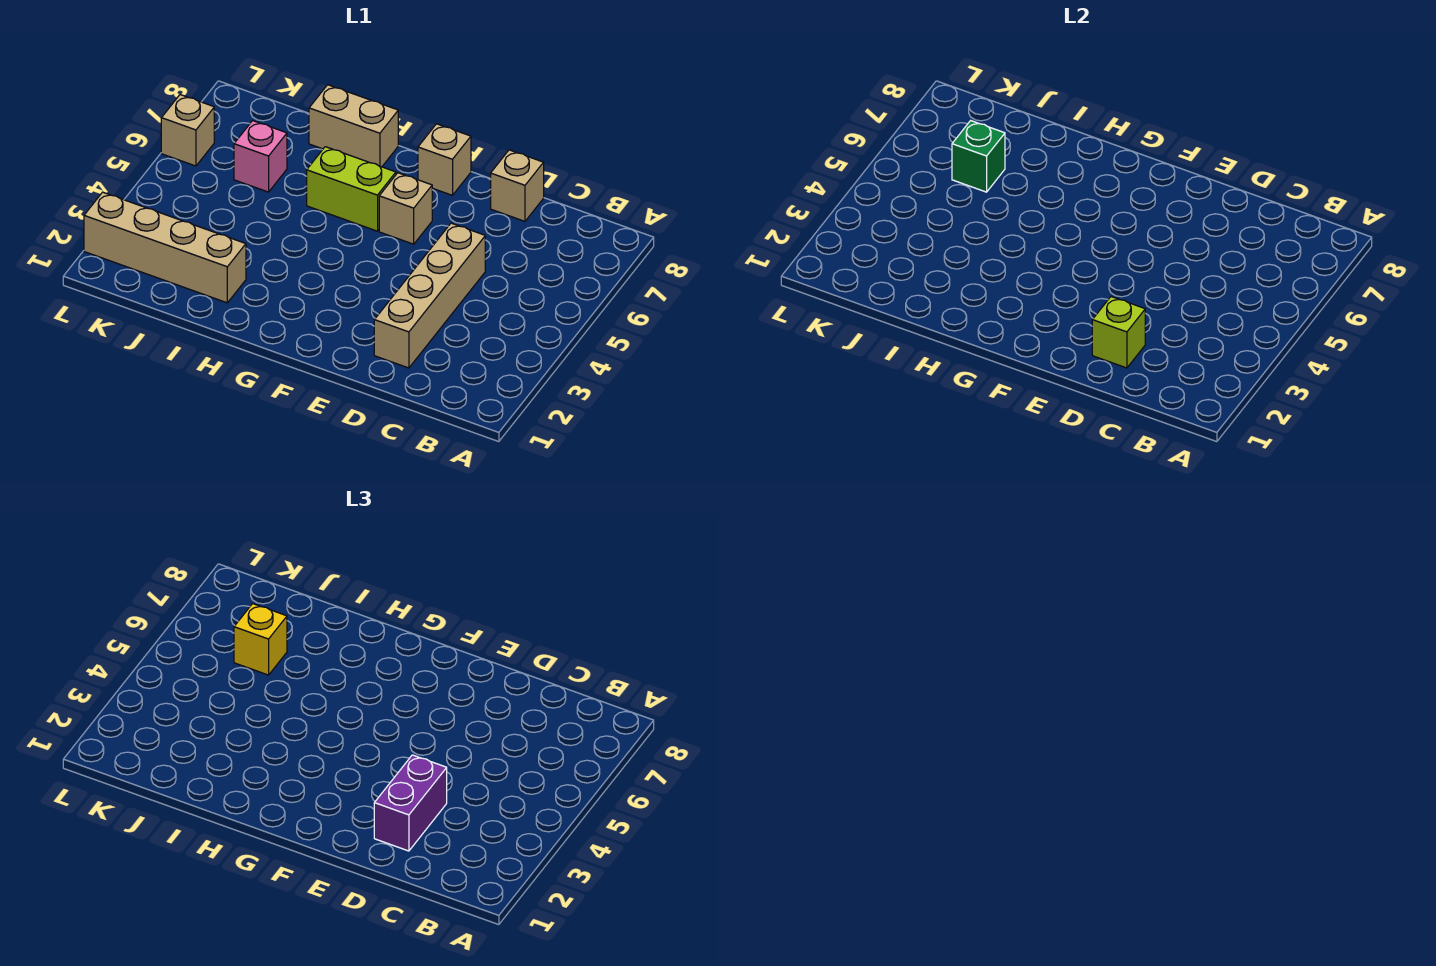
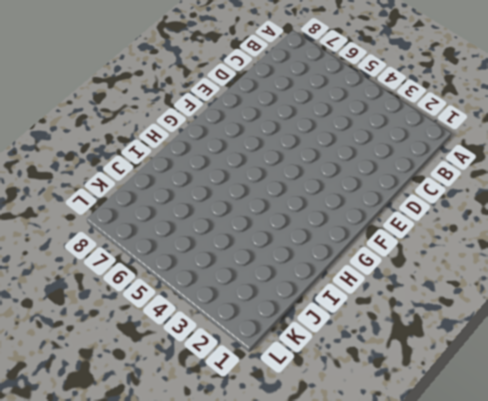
none -> tan 1x4 brick [374,223,485,368]
none -> tan 1x1 brick [491,150,544,221]
none -> tan 1x1 brick [379,173,432,244]

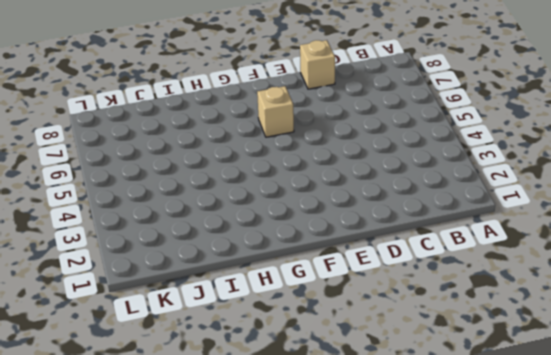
none -> tan 1x4 brick [374,223,485,368]
none -> tan 1x1 brick [418,124,471,195]
none -> lime 1x2 brick [307,147,396,231]

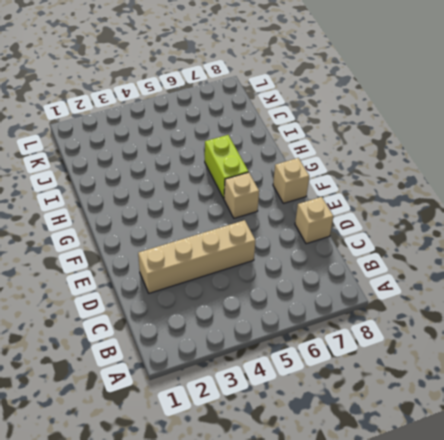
none -> tan 1x2 brick [309,85,398,167]
none -> tan 1x4 brick [84,192,246,303]
none -> pink 1x1 brick [234,121,287,192]

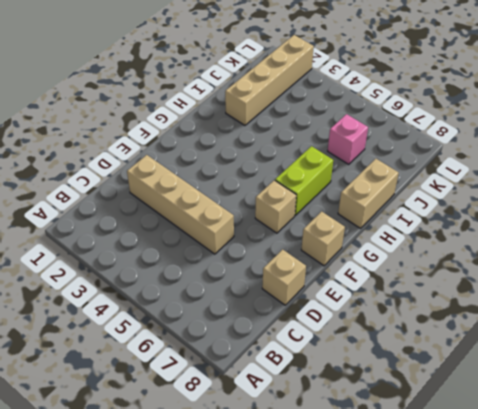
none -> tan 1x1 brick [161,95,214,166]
none -> lime 1x1 brick [1092,297,1145,368]
none -> green 1x1 brick [952,121,1005,192]

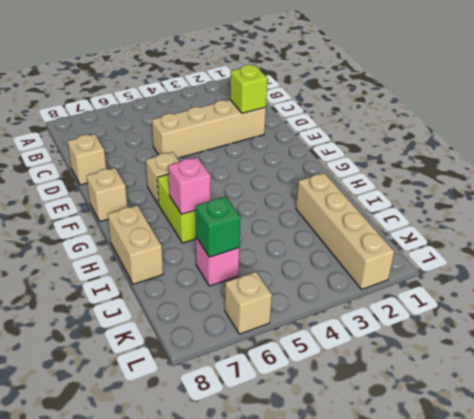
pink 1x1 brick [168,158,211,214] -> none
none -> purple 1x2 brick [374,755,447,851]
none -> yellow 1x1 brick [234,604,287,675]

